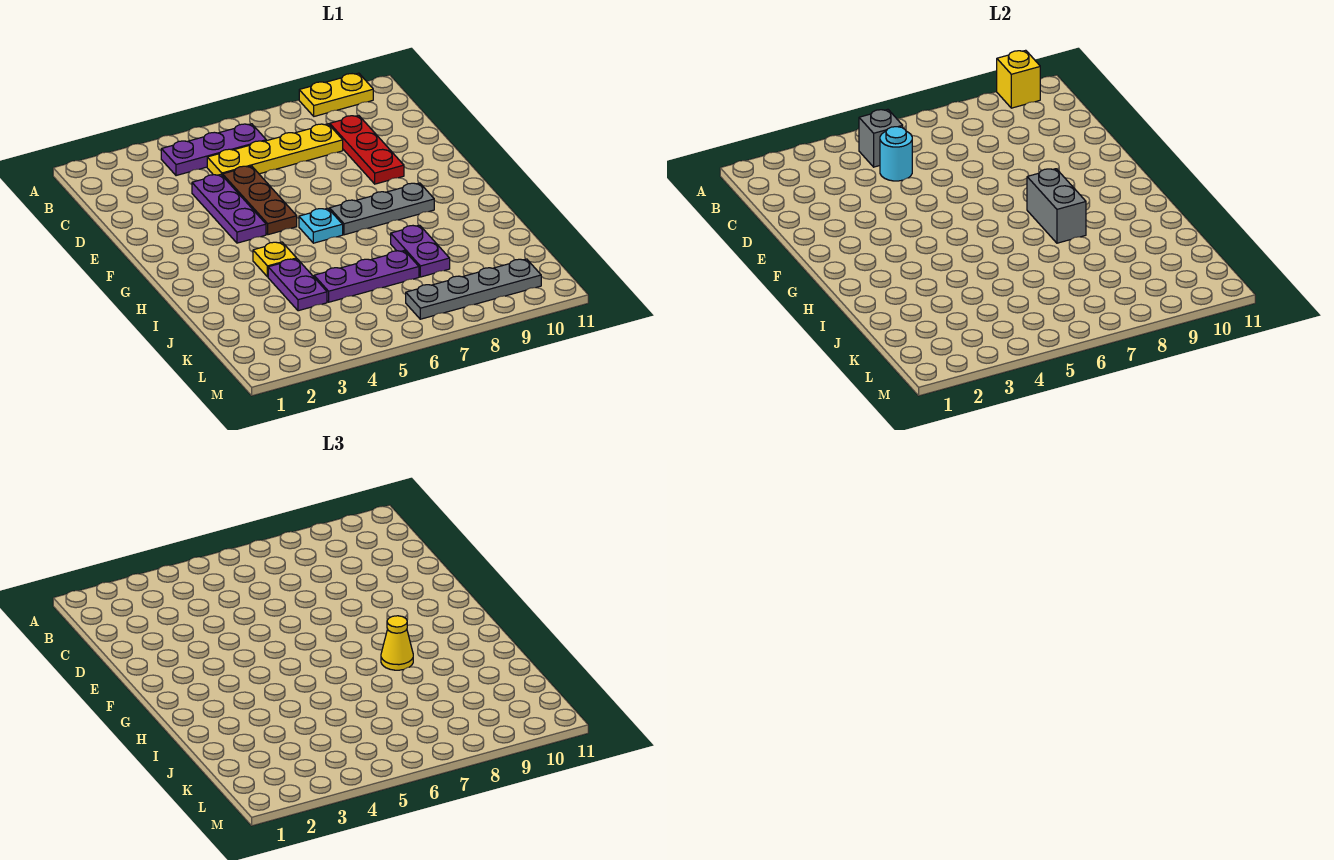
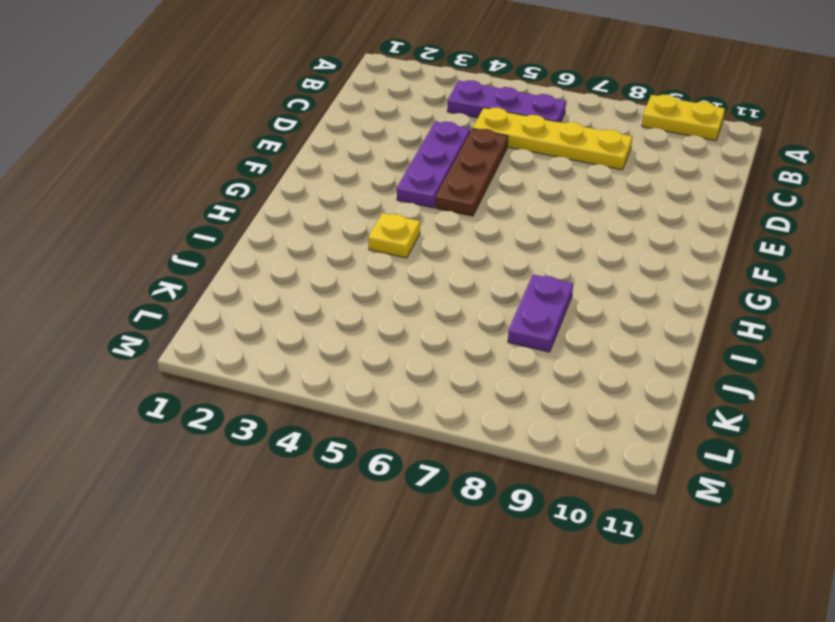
none -> red 1x3 plate [330,115,404,184]
none -> cyan 1x1 plate [299,208,343,243]
none -> grey 1x3 plate [330,183,434,235]

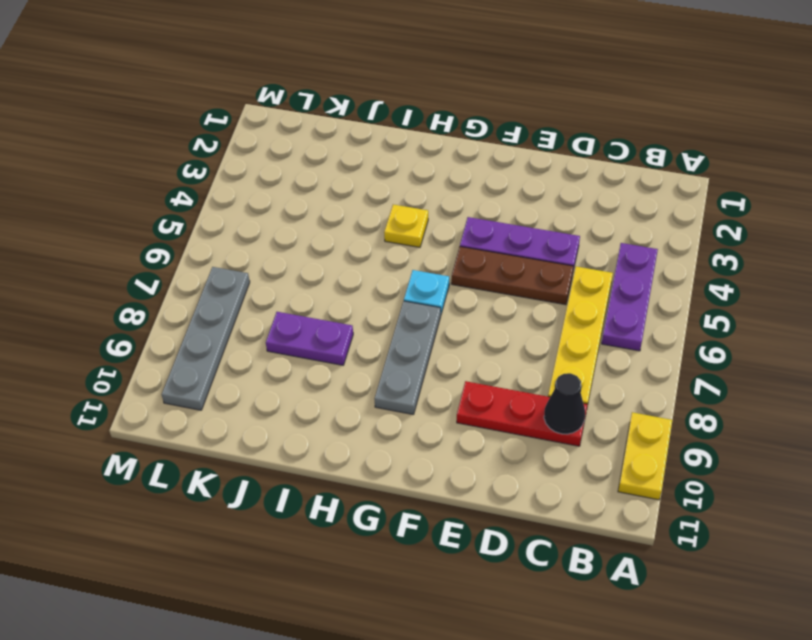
black 1x1 cone [544,373,585,434] -> none
none -> purple 1x2 plate [268,259,327,311]
none -> purple 1x3 plate [314,251,419,302]
none -> yellow 1x1 brick [997,50,1040,108]

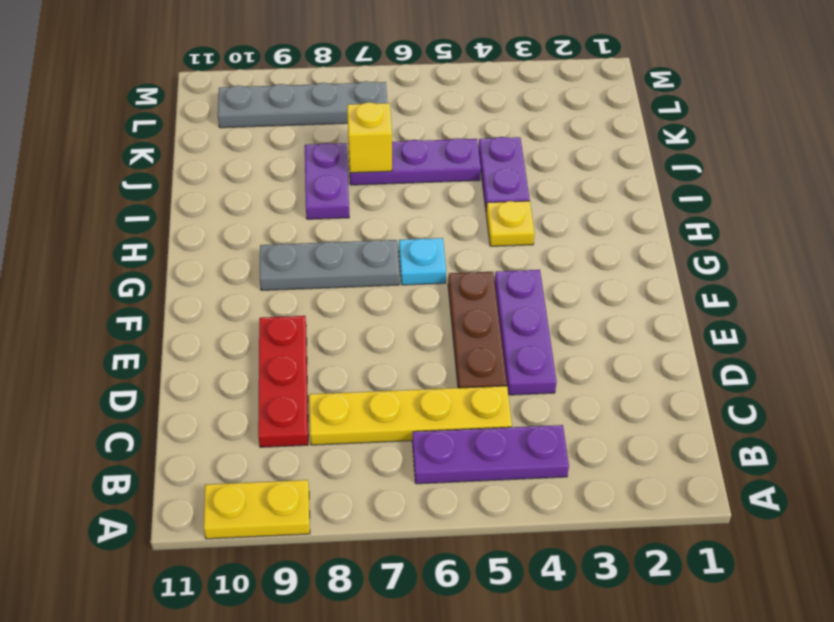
yellow 1x1 brick [347,102,392,173] -> yellow 1x1 brick moved to [997,50,1040,108]
none -> grey 1x1 brick [859,109,903,167]
none -> cyan 1x1 round brick [880,127,912,181]
none -> grey 1x2 brick [1027,169,1086,243]

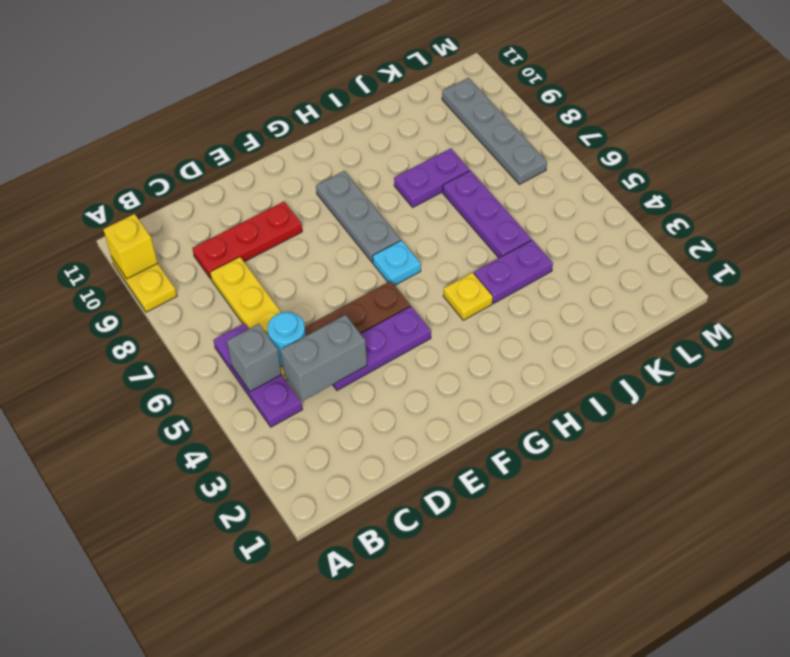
grey 1x2 brick [280,315,367,401] -> grey 1x2 brick moved to [1027,169,1086,243]
none -> yellow 1x1 cone [381,616,413,670]

